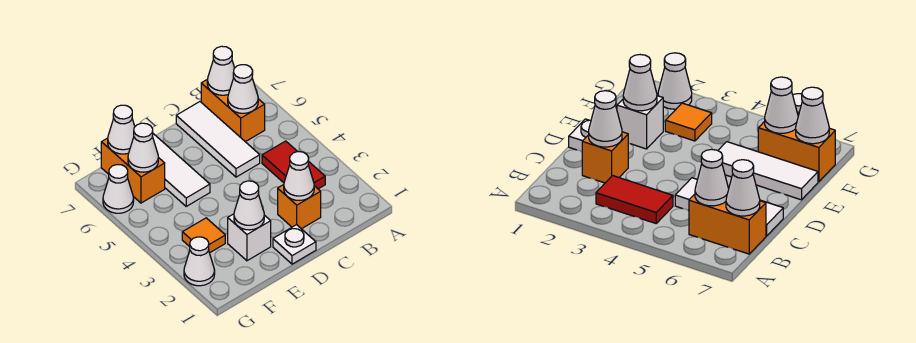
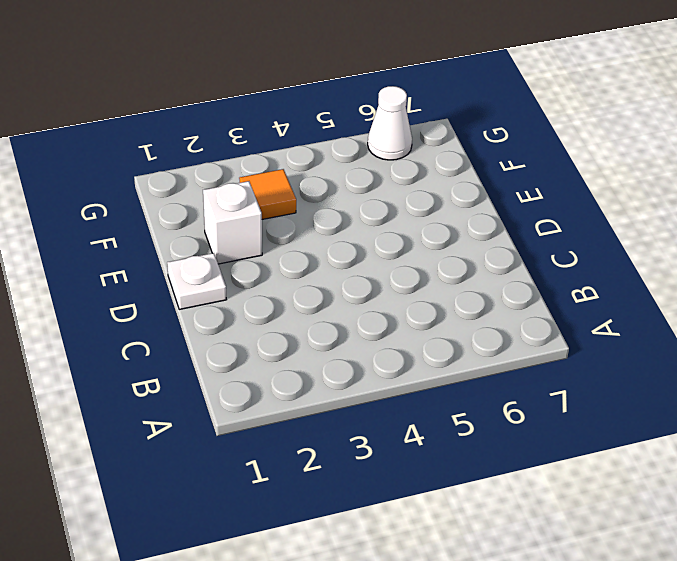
none -> red 1x2 tile [262,141,325,189]
none -> orange 1x2 brick [201,79,265,142]
none -> orange 1x1 brick [278,185,321,229]

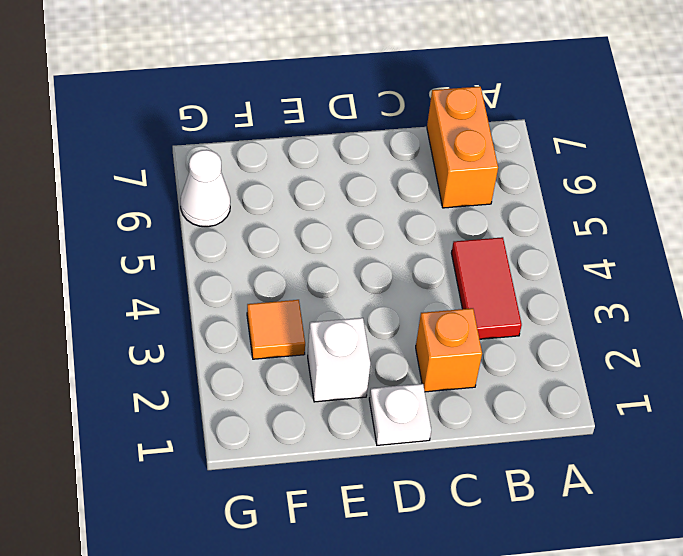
none -> white 1x3 tile [176,102,260,177]
none -> white 1x3 tile [152,134,210,206]
none -> orange 1x2 brick [101,138,165,203]

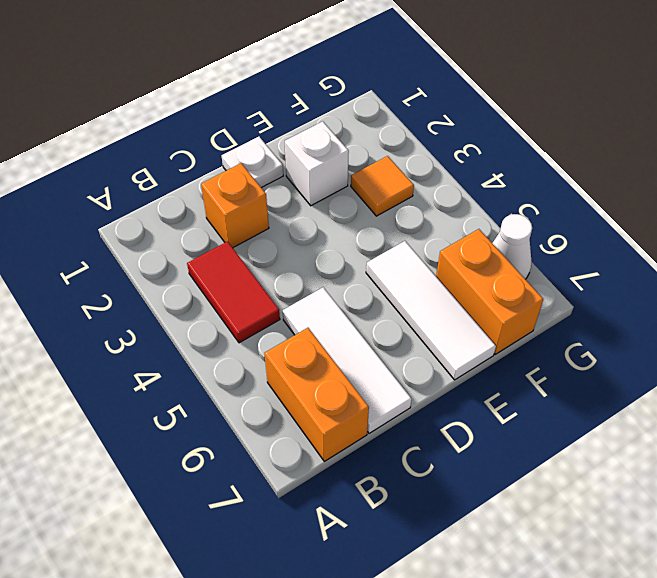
none -> white 1x1 cone [184,237,215,286]
none -> white 1x1 cone [228,65,258,113]
none -> white 1x1 cone [207,46,234,95]

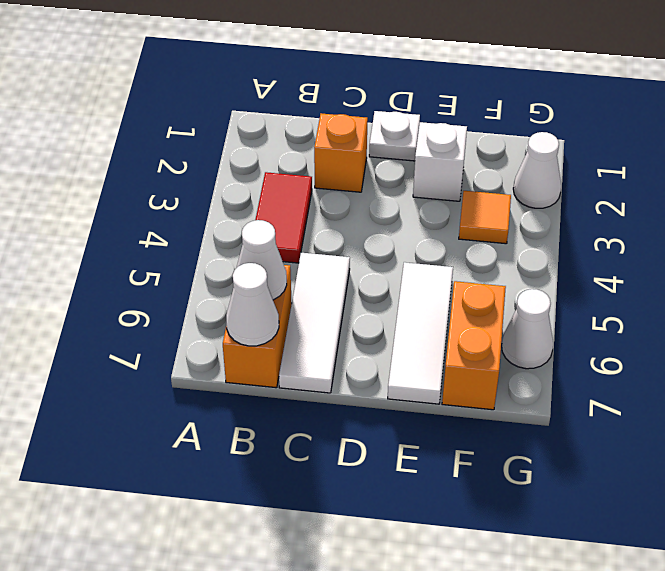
none -> white 1x1 cone [284,152,314,200]
none -> white 1x1 cone [234,181,264,230]
none -> white 1x1 cone [128,123,158,172]

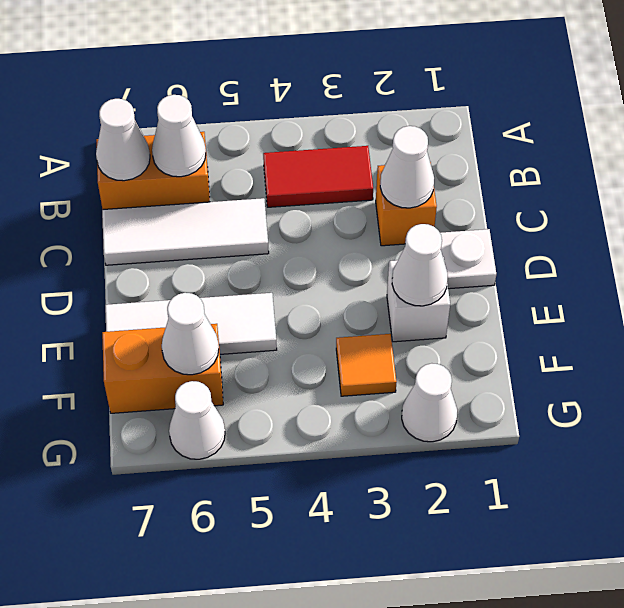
none -> white 1x1 cone [108,105,135,154]

